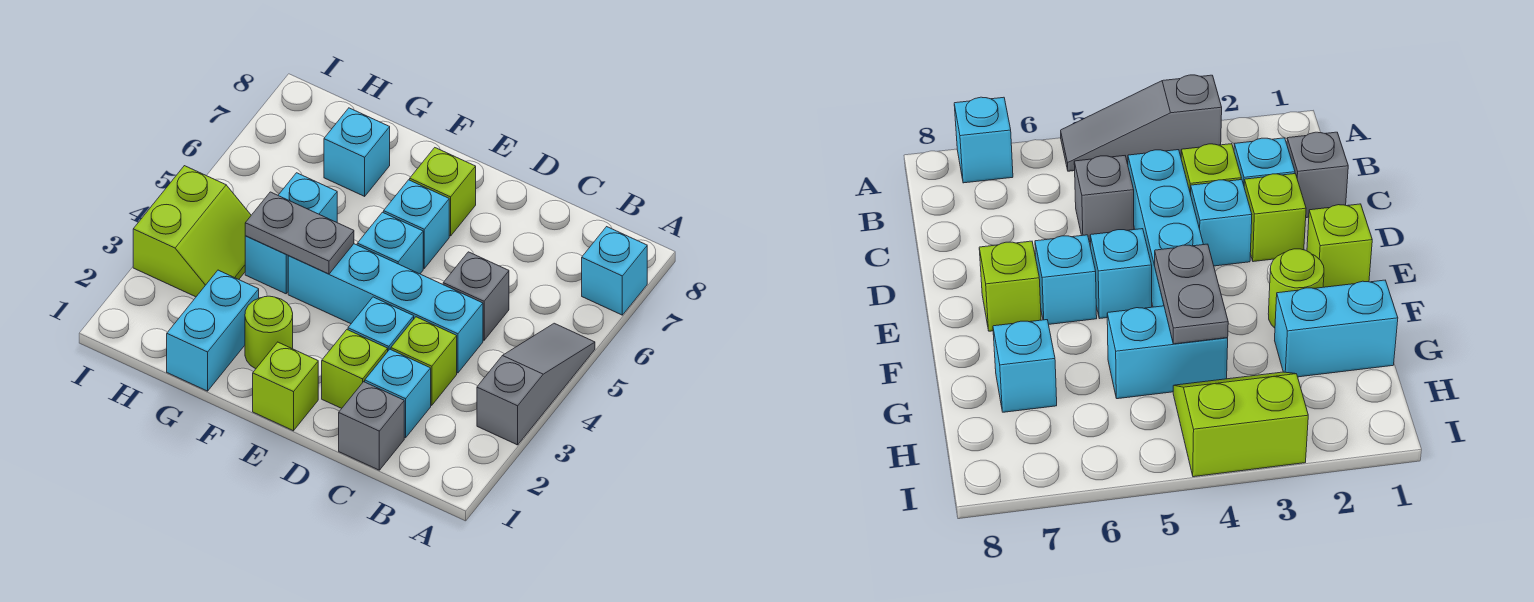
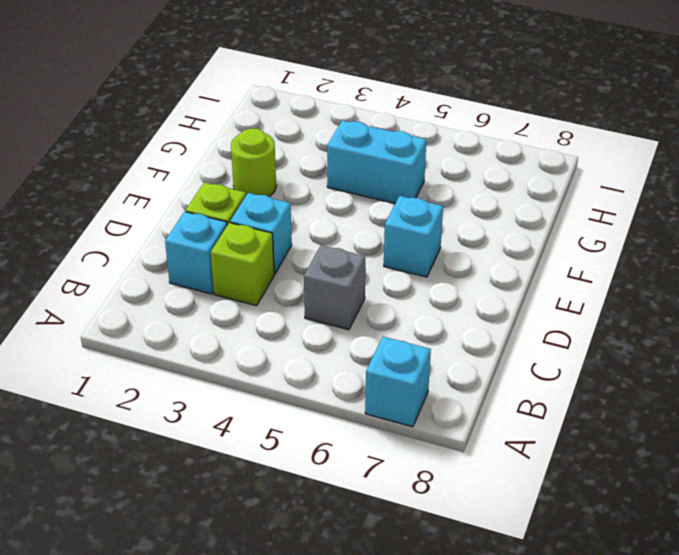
none -> grey 1x3 slope [477,323,595,445]
none -> grey 1x1 brick [339,382,404,470]
none -> cyan 1x4 brick [288,244,483,373]

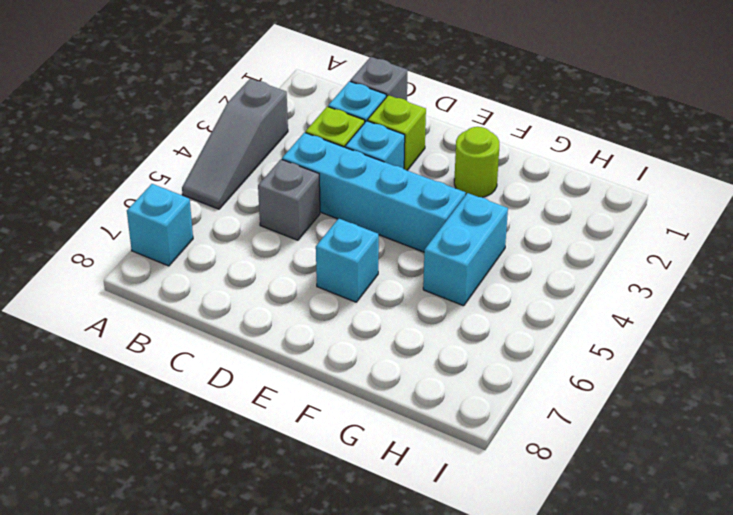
none -> lime 1x1 brick [253,342,318,431]
none -> cyan 1x1 brick [357,212,423,274]
none -> lime 1x1 brick [410,148,476,236]

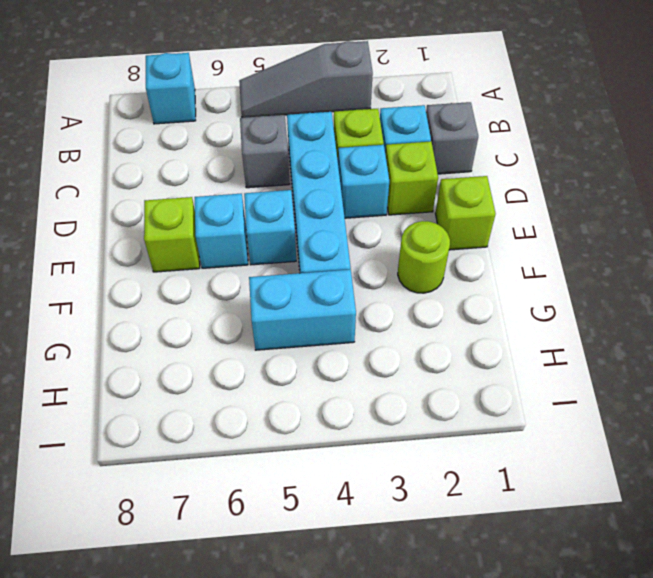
none -> cyan 1x2 brick [167,270,259,391]
none -> cyan 1x1 brick [324,108,390,196]
none -> lime 2x2 slope [133,166,251,297]

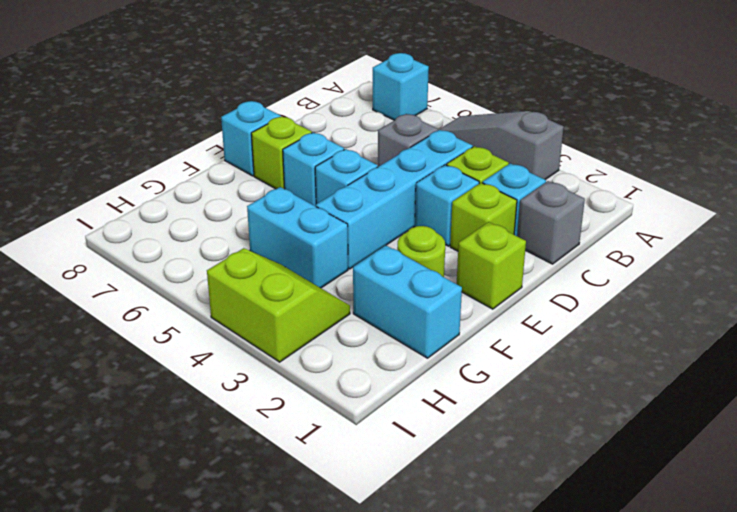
cyan 1x1 brick [221,101,281,176] -> cyan 1x1 brick moved to [324,108,390,196]
none -> grey 1x2 plate [245,192,354,274]

